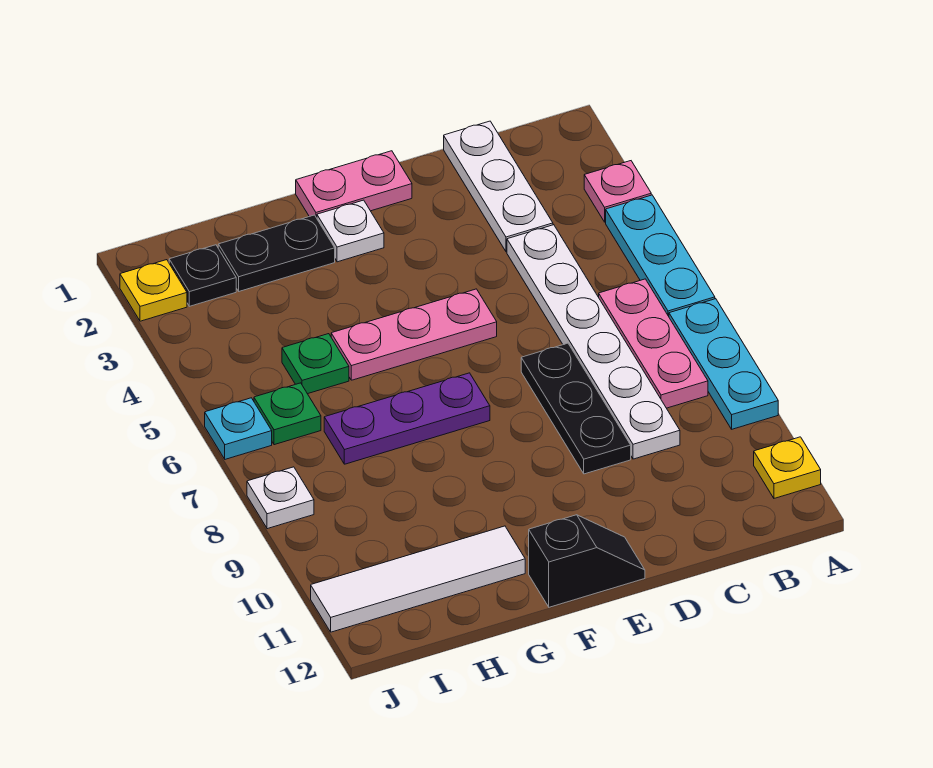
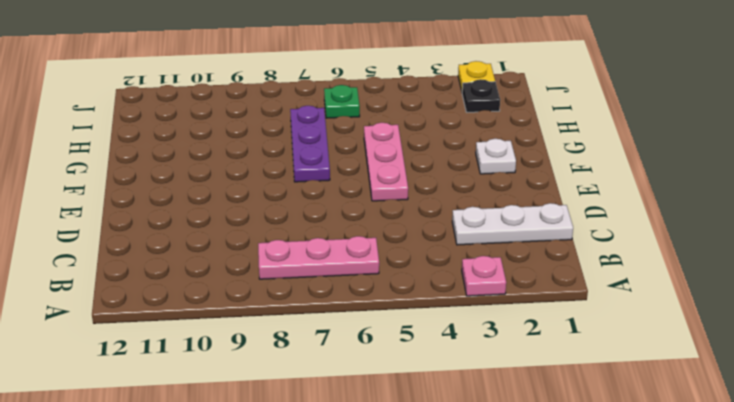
none -> cyan 1x3 plate [606,195,715,316]
none -> cyan 1x3 plate [669,299,778,429]
none -> yellow 1x1 plate [754,437,821,498]

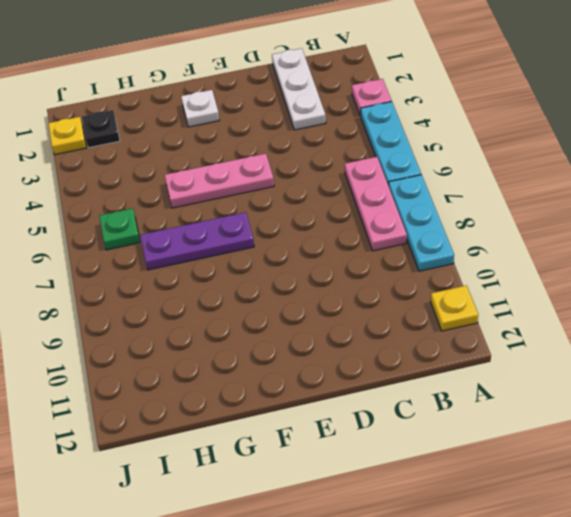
none -> white 1x6 plate [507,225,680,459]
none -> black 1x3 plate [521,343,631,474]
none -> pink 1x2 plate [296,151,412,218]

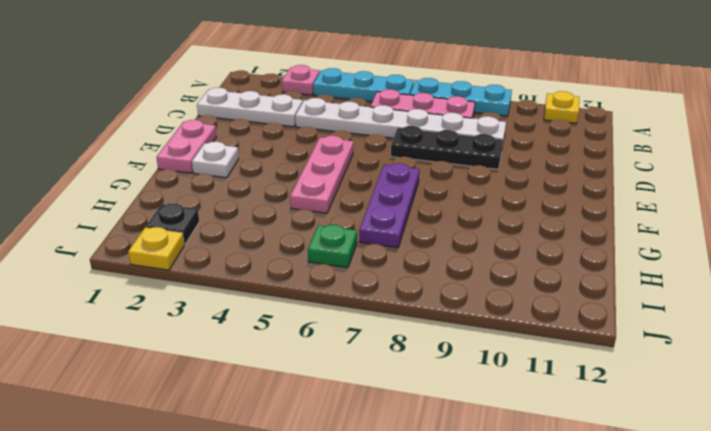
none -> black 1x2 slope [529,515,645,607]
none -> black 1x2 plate [218,215,335,291]
none -> white 1x4 tile [311,526,525,632]

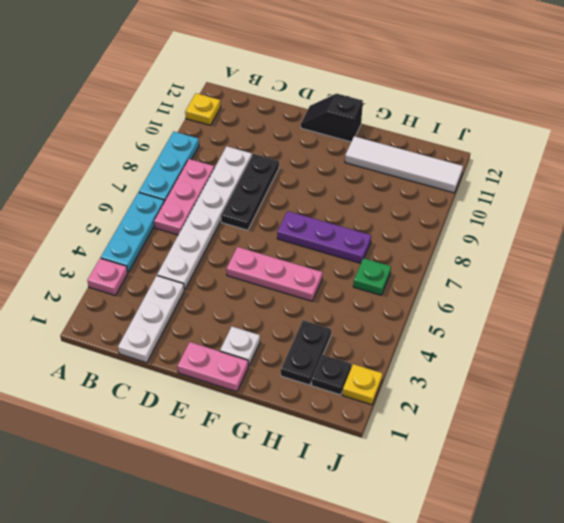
black 1x2 plate [281,320,331,385] -> black 1x2 plate turned to [218,215,335,291]
none -> green 1x1 plate [282,334,349,394]
none -> cyan 1x1 plate [205,398,272,459]
none -> white 1x1 plate [247,467,314,529]

